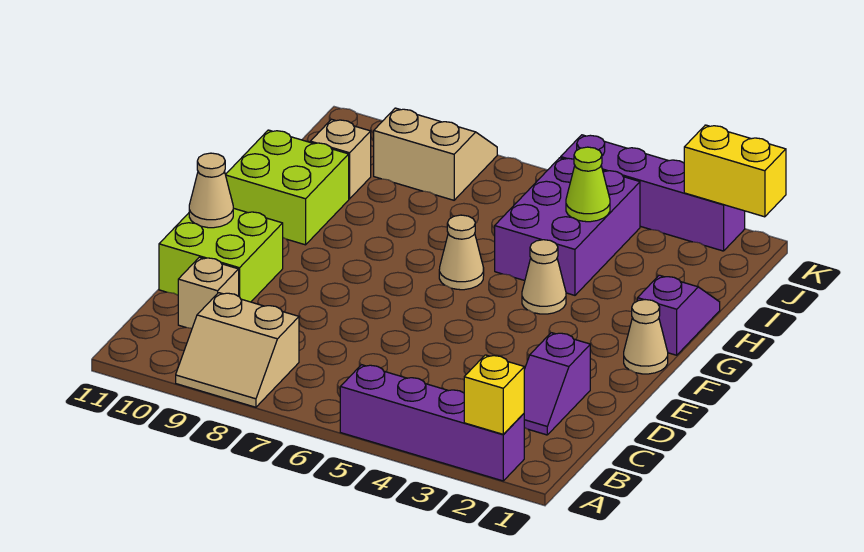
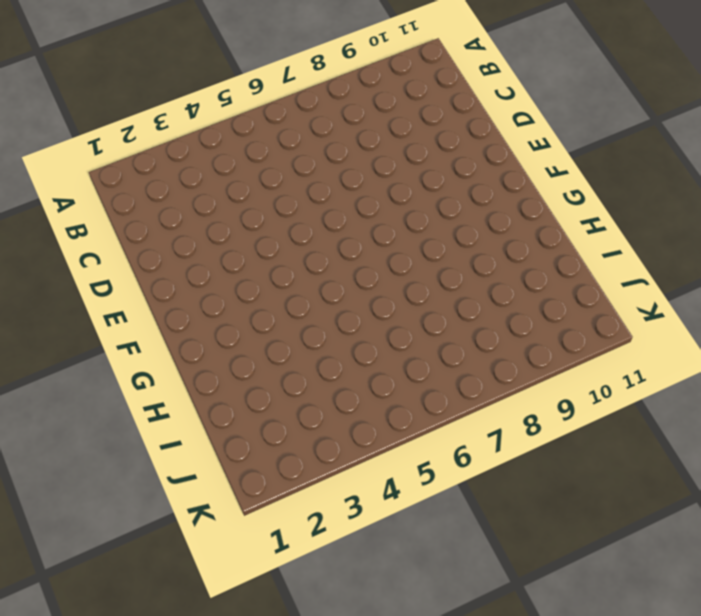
none -> purple 1x4 brick [340,365,524,481]
none -> tan 2x2 slope [176,293,299,407]
none -> purple 1x2 slope [524,333,590,435]

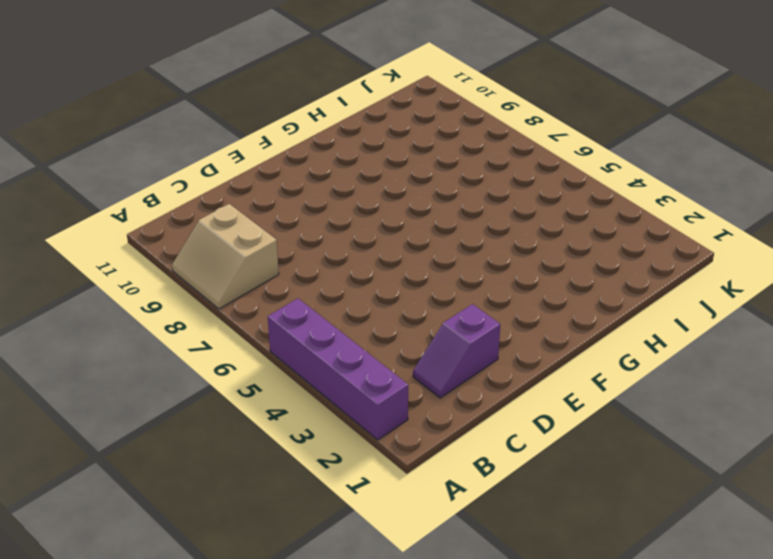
none -> tan 1x1 brick [178,257,239,328]
none -> lime 2x2 brick [159,208,283,302]
none -> tan 1x1 cone [624,300,668,374]

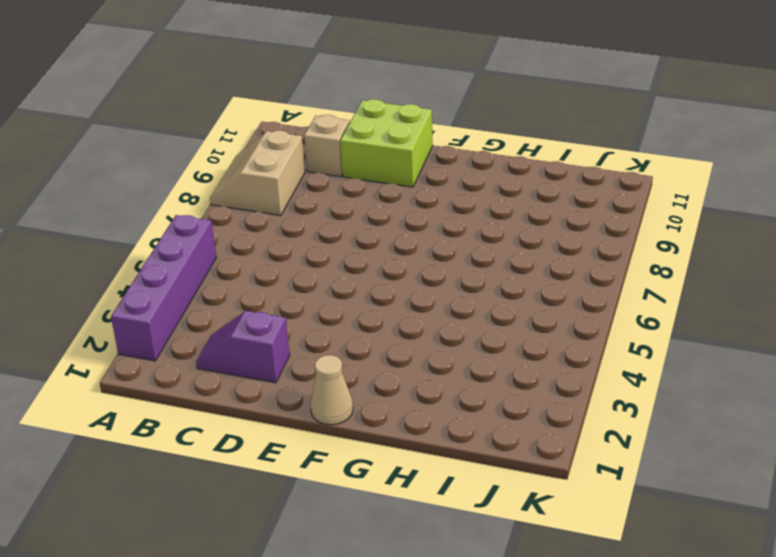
none -> purple 1x2 slope [638,275,720,355]
none -> tan 1x1 cone [522,240,566,314]
none -> tan 1x1 cone [439,215,484,290]

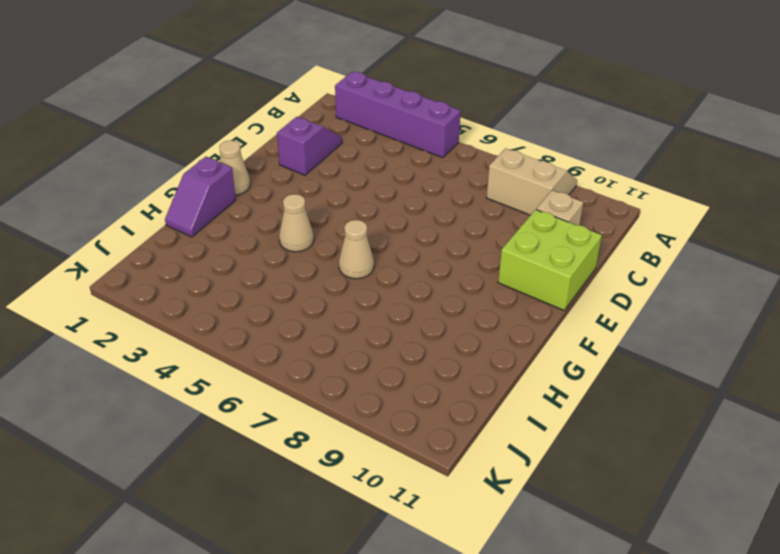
none -> lime 2x2 brick [226,130,349,245]
none -> purple 2x3 brick [495,158,640,295]
none -> tan 1x1 brick [310,119,371,199]

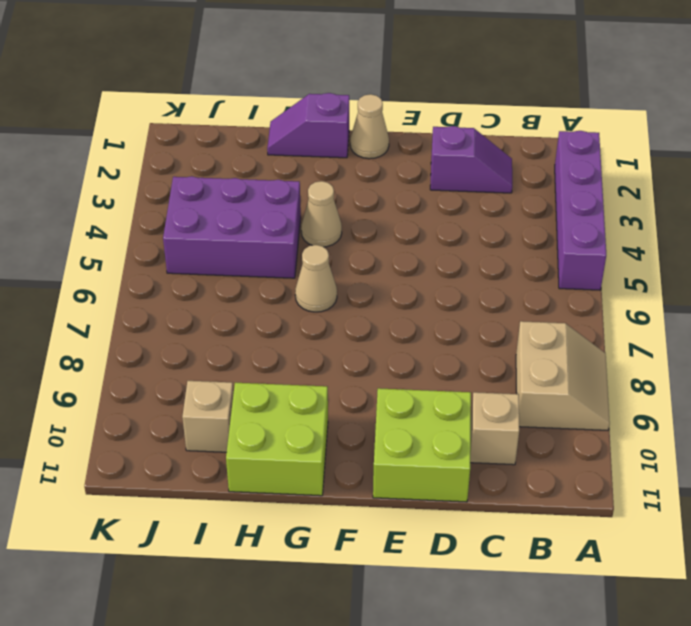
none -> tan 2x2 slope [374,108,497,200]
none -> purple 1x4 brick [561,135,745,251]
none -> yellow 1x1 brick [464,355,524,434]

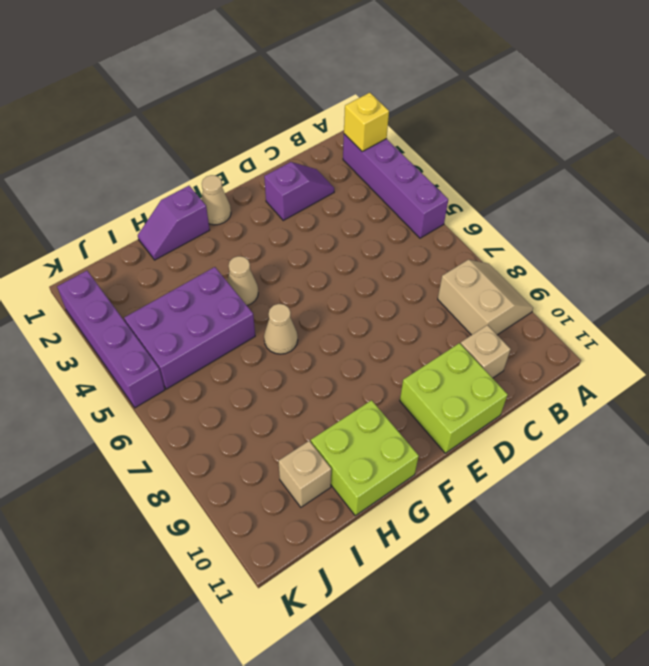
none -> tan 2x2 slope [374,108,497,200]
none -> tan 1x1 cone [189,153,233,228]
none -> lime 1x1 cone [566,147,610,222]

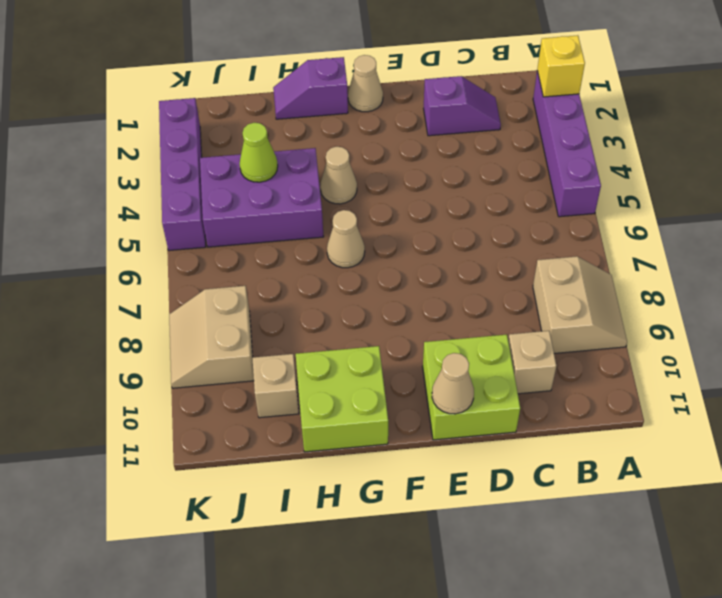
none -> yellow 1x2 brick [684,125,786,217]

